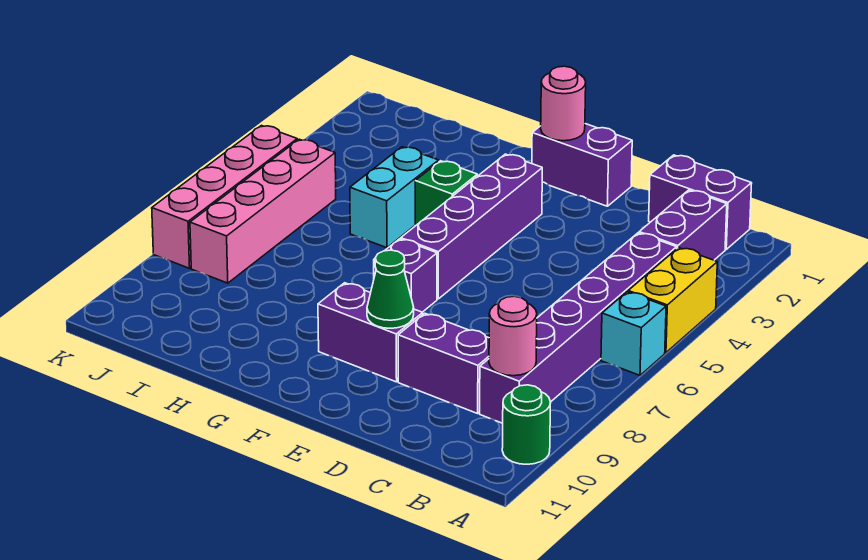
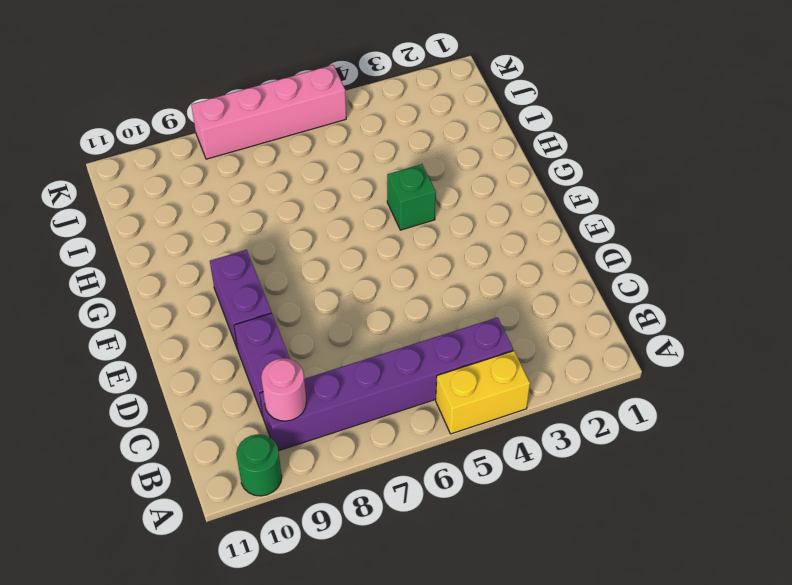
none -> cyan 1x1 brick [601,292,666,375]
none -> purple 1x2 brick [649,155,752,249]
none -> purple 1x2 brick [639,190,727,260]

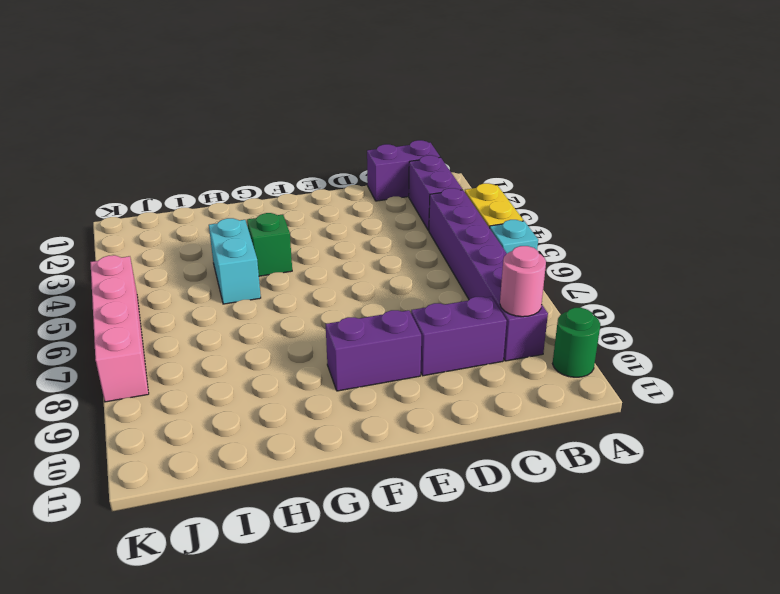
none -> purple 1x2 brick [532,124,632,206]
none -> purple 1x4 brick [401,154,542,299]
none -> purple 1x1 brick [374,239,437,312]

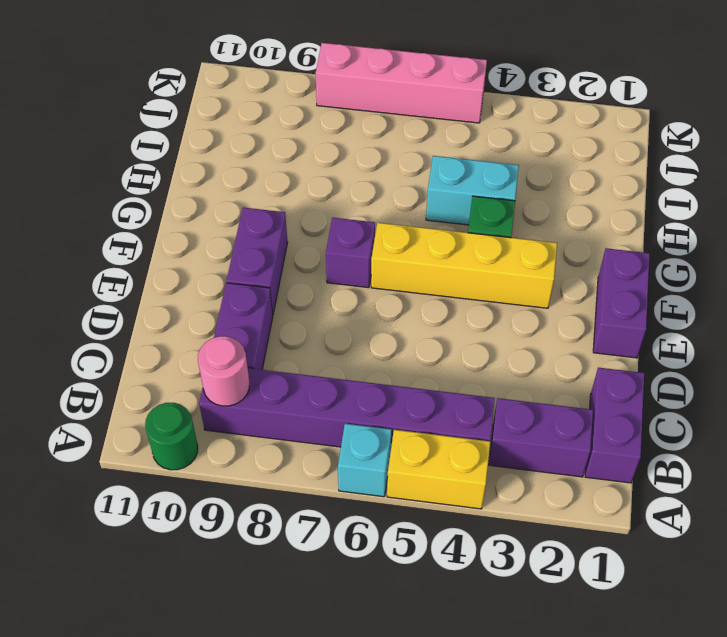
yellow 1x4 brick [371,223,557,308] -> purple 1x4 brick [401,154,542,299]
none -> pink 1x4 brick [190,139,336,283]
none -> green 1x1 cone [367,250,414,328]
none -> pink 1x1 round brick [541,66,586,141]

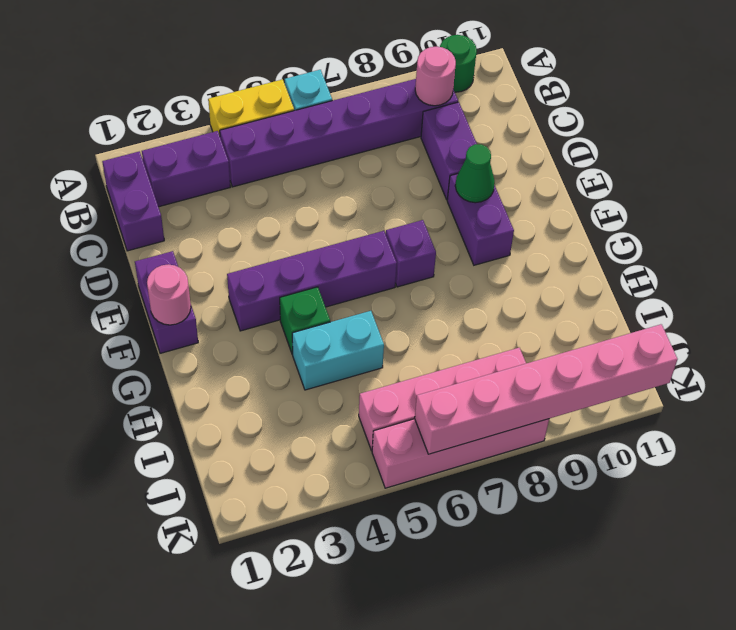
pink 1x6 brick [415,324,678,454] -> none

